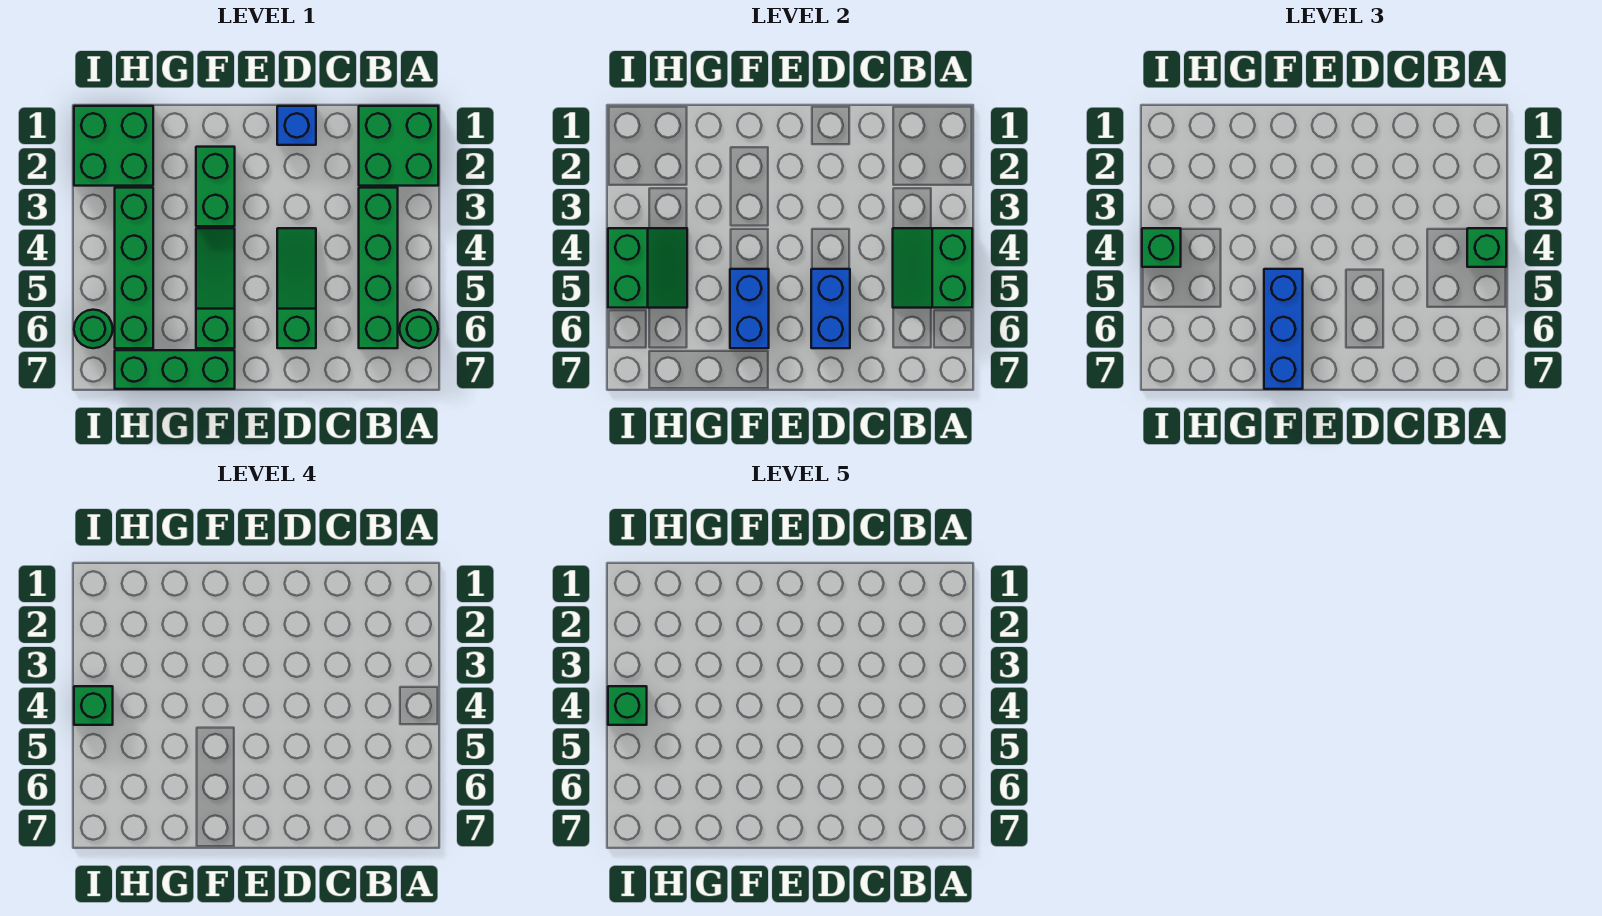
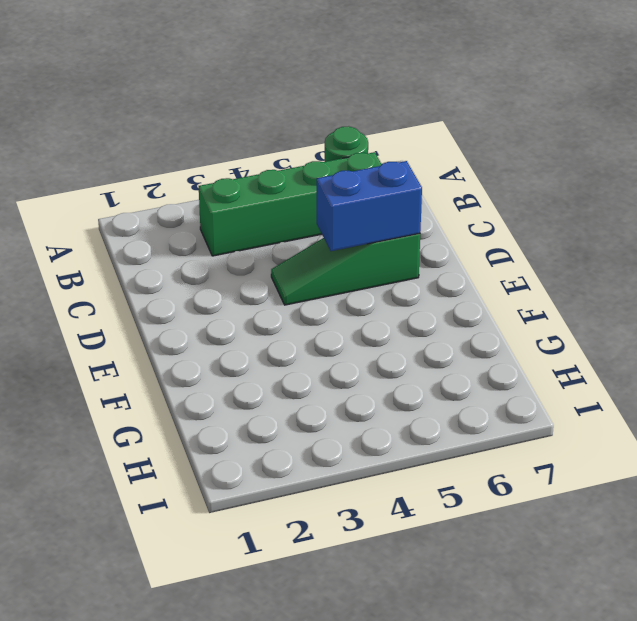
none -> green 2x2 brick [359,106,438,186]
none -> blue 1x1 brick [277,106,316,145]
none -> green 1x2 brick [196,147,235,226]

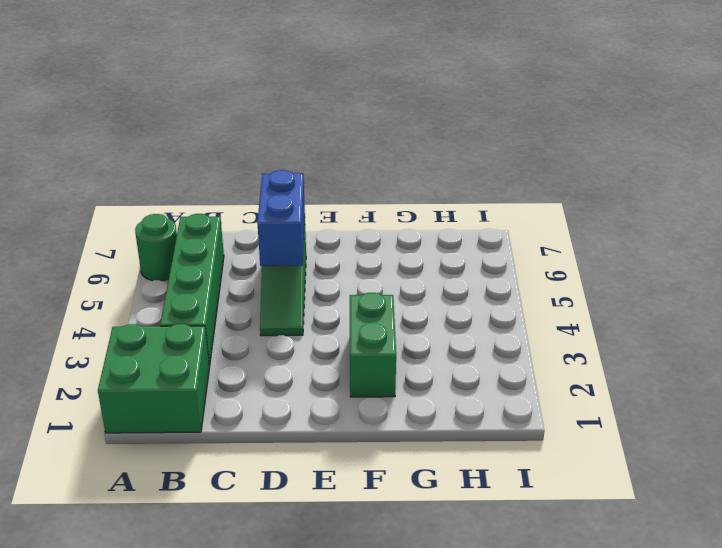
none -> blue 1x1 brick [277,106,316,145]
none -> green 1x3 slope [196,228,235,348]
none -> green 1x3 brick [115,350,235,389]

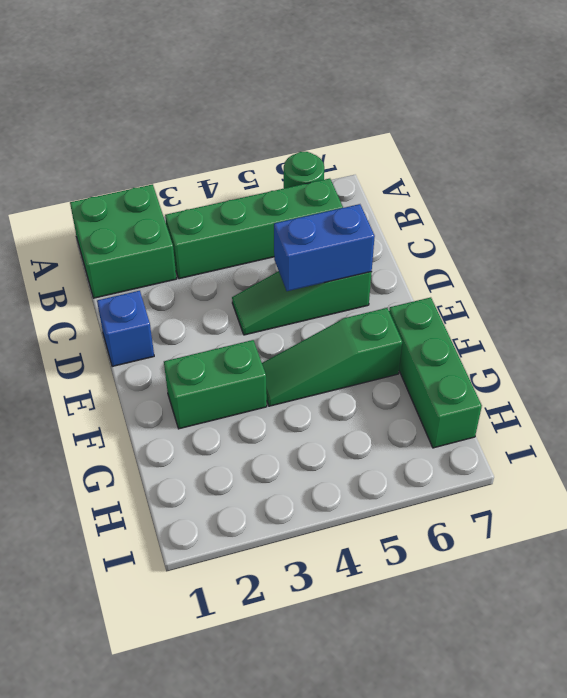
none -> green 2x2 brick [74,106,153,186]
none -> green 1x4 brick [115,188,153,348]
none -> green 1x1 round brick [74,310,113,348]

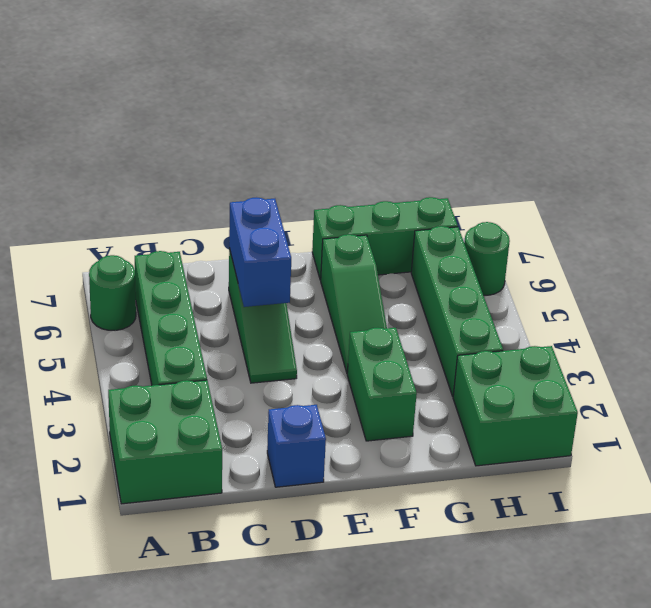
none -> green 2x2 slope [893,228,972,308]
none -> blue 1x2 brick [730,269,769,348]
none -> green 2x2 slope [608,228,687,308]

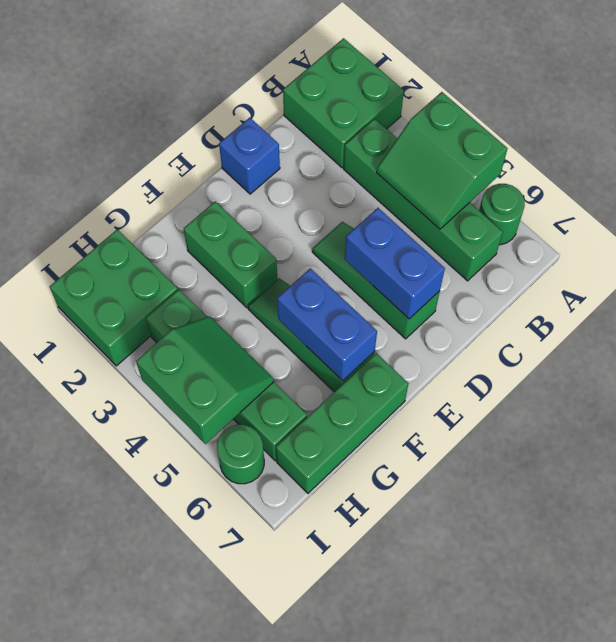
none -> green 1x1 brick [1467,228,1506,267]
none -> blue 1x3 brick [1264,269,1303,389]
none -> green 1x1 brick [1142,228,1181,267]

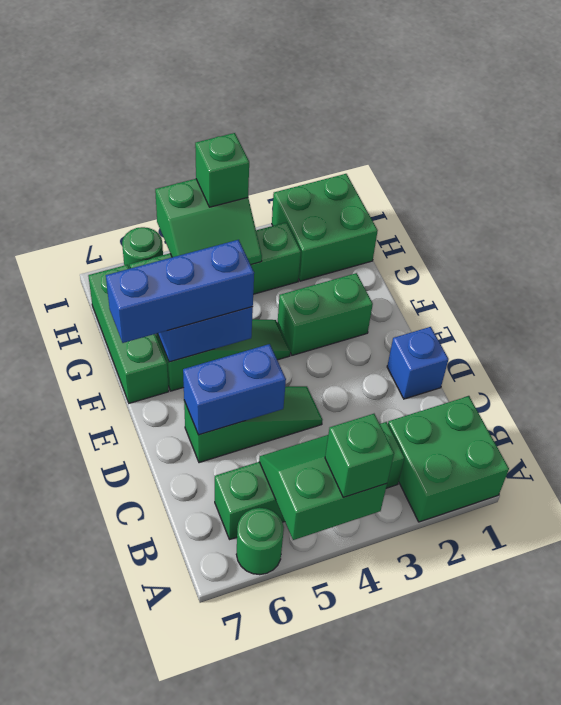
none -> green 1x1 brick [74,686,113,725]
none -> green 1x1 brick [608,686,647,725]

